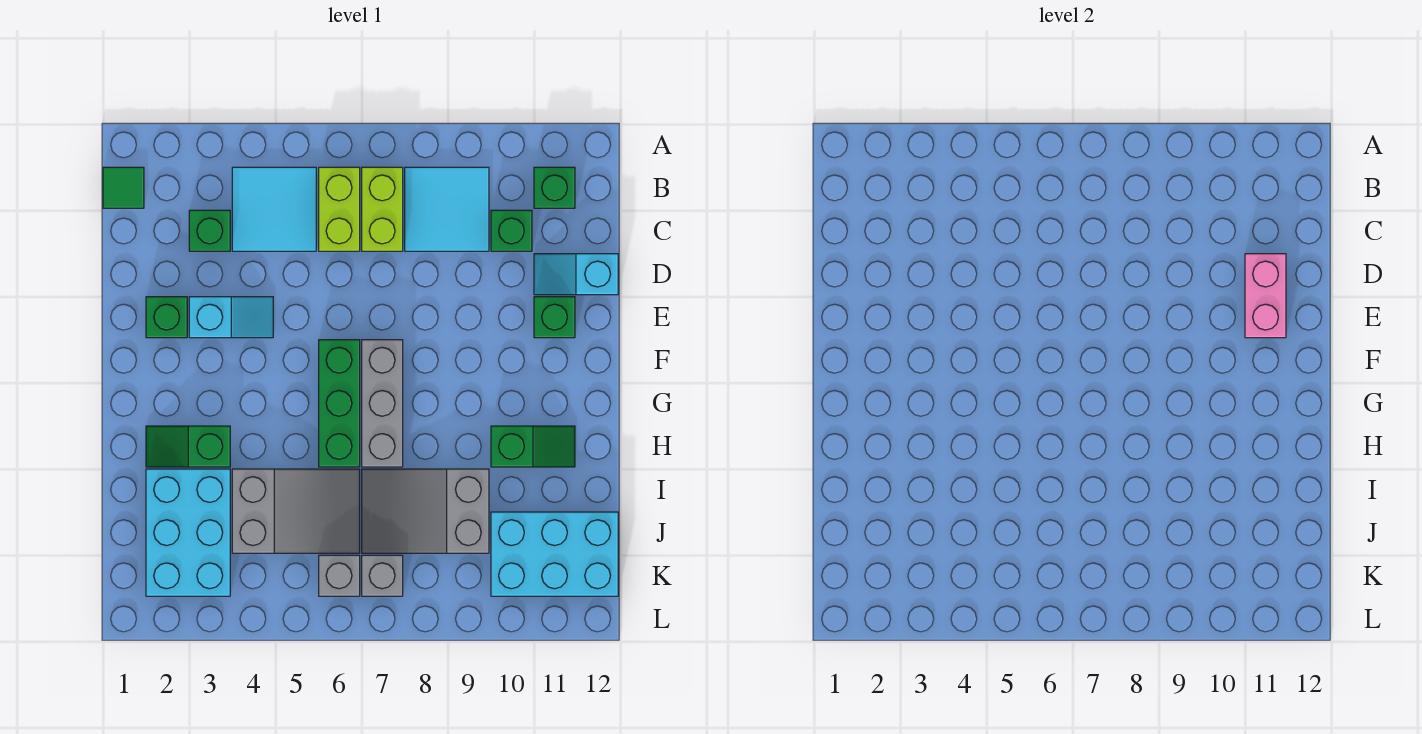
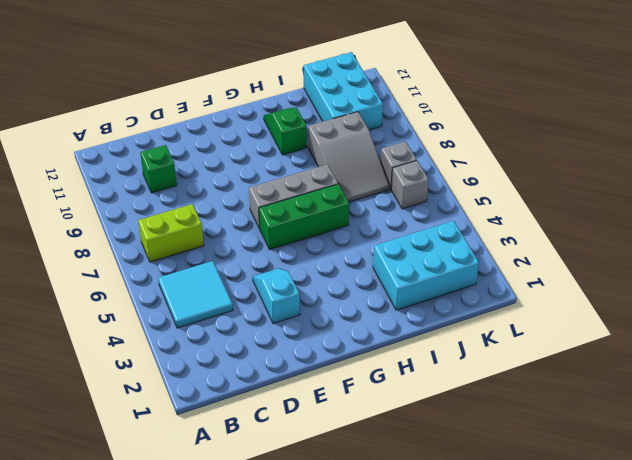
none -> green 1x1 tile [103,167,144,208]
none -> lime 1x2 brick [319,167,360,251]
none -> cyan 2x2 tile [405,167,489,251]

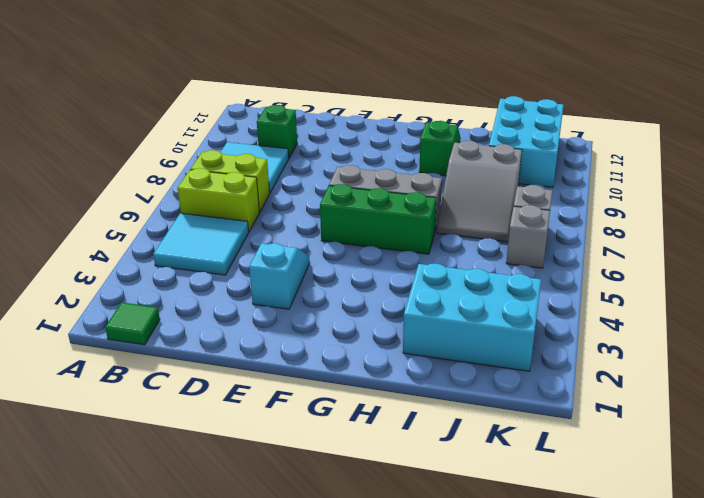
none -> green 1x1 brick [534,167,575,208]
none -> green 1x1 brick [189,210,230,251]
none -> cyan 1x2 slope [534,254,618,295]

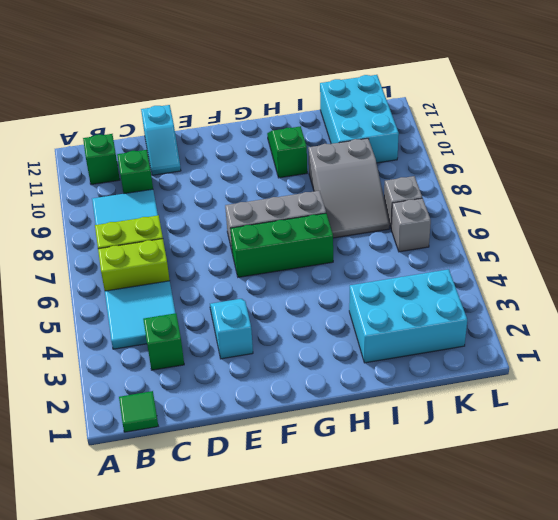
none -> green 1x1 brick [146,297,187,338]
none -> green 1x1 brick [534,297,575,338]
none -> green 1x2 slope [146,426,230,467]

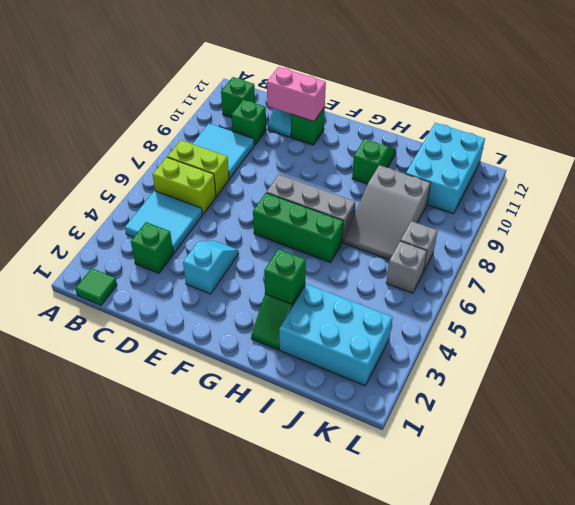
green 1x1 brick [264,249,306,304] -> green 1x1 brick moved to [146,297,187,338]
none -> grey 2x3 slope [232,469,360,553]

